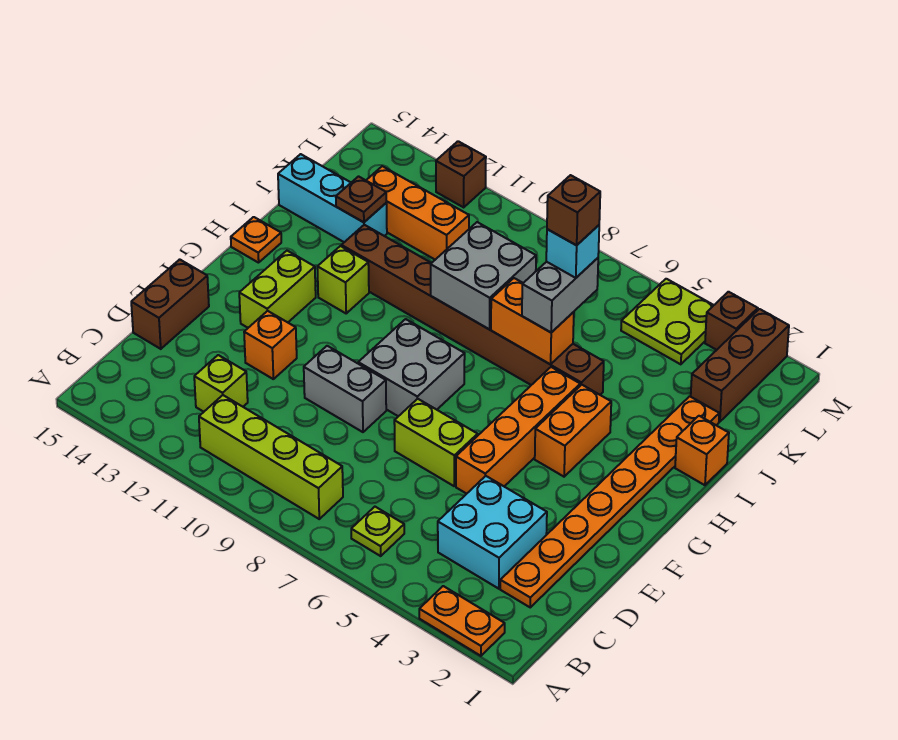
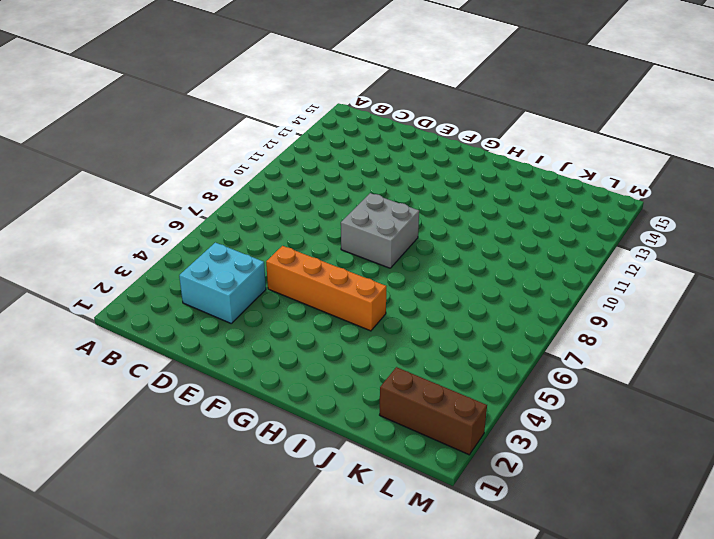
none -> orange 1x2 plate [419,586,505,656]
none -> lime 1x1 plate [351,507,404,556]
none -> lime 1x4 brick [199,395,343,519]
none -> orange 1x8 plate [500,396,719,607]

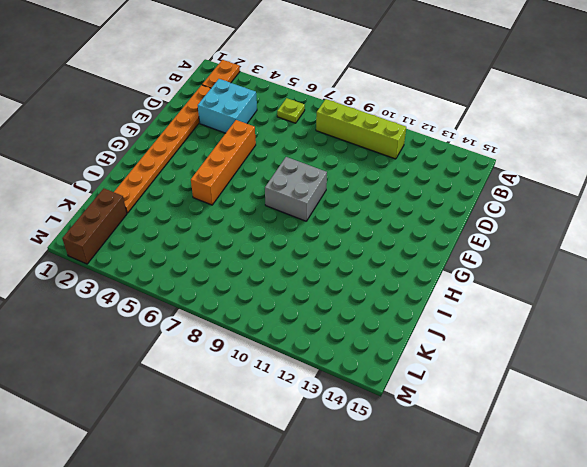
orange 1x2 plate [202,60,240,88] -> orange 1x2 plate turned to [419,586,505,656]
none -> lime 1x1 brick [194,355,248,412]
none -> brown 1x2 brick [131,259,209,349]
none -> lime 1x2 brick [394,399,478,486]
none -> grey 1x2 brick [304,346,386,432]

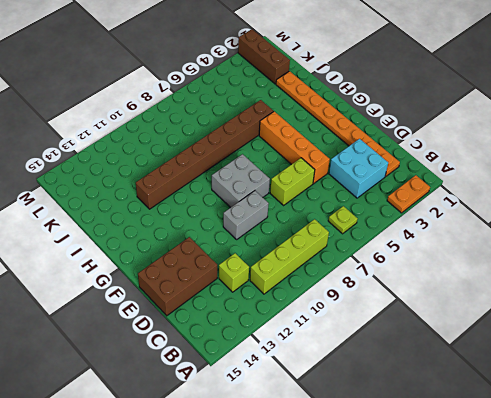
brown 2x3 brick [138,237,217,316] -> brown 1x2 brick [131,259,209,349]
none -> orange 1x1 brick [244,311,297,379]
none -> lime 1x2 brick [239,251,316,328]
none -> orange 1x2 brick [535,385,611,477]
none -> lime 1x1 brick [317,246,369,313]

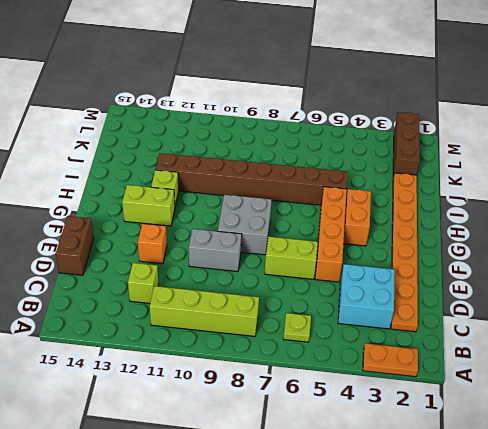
lime 1x2 brick [122,185,175,226] -> lime 1x2 brick turned to [239,251,316,328]
none -> orange 1x1 plate [231,217,281,263]
none -> orange 1x1 brick [675,416,729,485]
none -> cyan 1x3 brick [278,154,387,242]
none -> orange 1x3 brick [366,166,469,260]

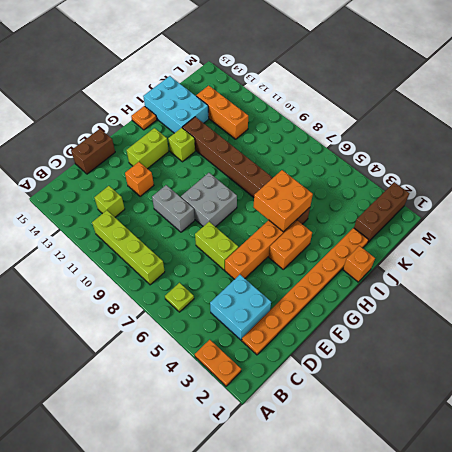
orange 2x2 brick [253,170,313,232] -> orange 1x2 brick [491,278,574,364]
cyan 2x3 brick [143,76,209,133] -> cyan 1x3 brick [278,154,387,242]
none -> lime 2x2 plate [621,279,714,364]
none -> brown 1x1 brick [705,292,758,350]
none -> brown 1x1 brick [436,141,486,207]
none -> grey 2x2 brick [431,222,536,329]

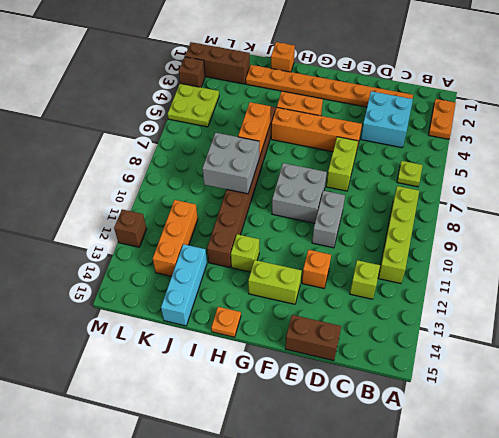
none -> brown 1x1 plate [336,176,386,222]
none -> grey 1x2 brick [522,258,598,332]
none -> cyan 1x1 brick [546,225,599,278]
none -> brown 1x1 brick [547,175,600,245]

